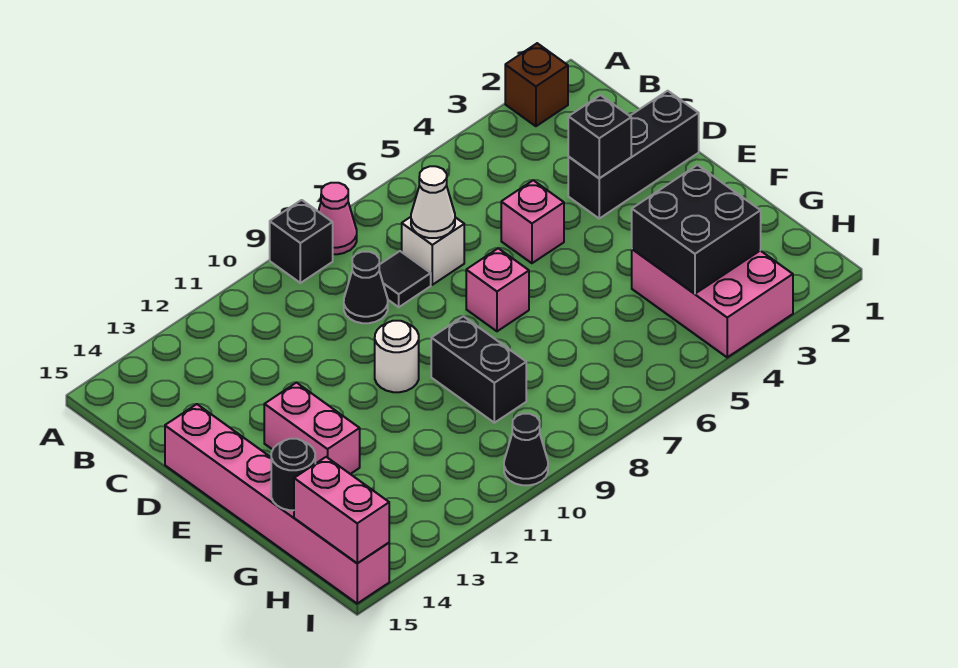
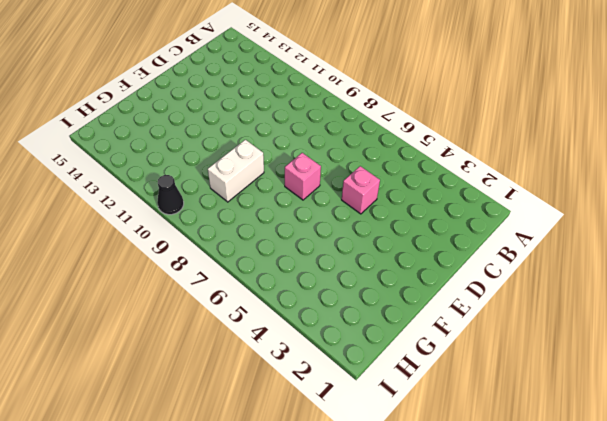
white 1x2 brick [208,140,264,202] -> black 1x2 brick [431,316,526,423]
none -> brown 1x1 brick [505,43,568,126]
none -> pink 1x1 cone [318,183,357,254]
none -> black 1x1 brick [270,200,333,283]

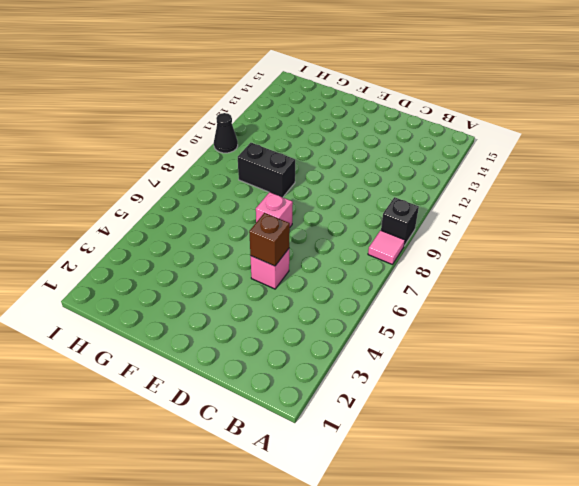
pink 1x1 tile [368,230,405,265] -> pink 1x1 cone [318,183,357,254]
brown 1x1 brick [249,213,290,266] -> brown 1x1 brick moved to [505,43,568,126]
none -> white 1x1 brick [402,217,464,285]
none -> black 1x1 tile [379,251,431,307]
none -> black 1x1 cone [344,252,388,323]

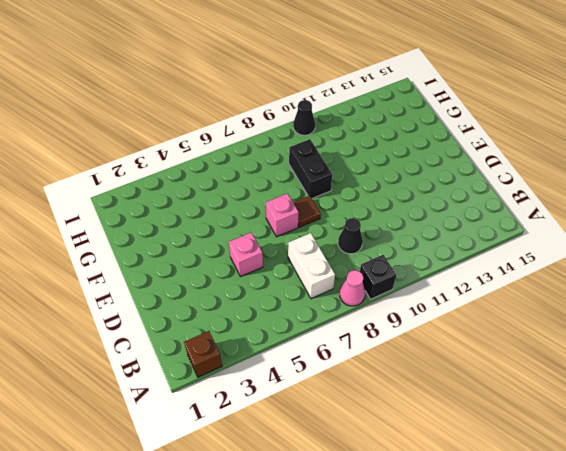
white 1x2 brick [288,233,335,299] -> white 1x1 brick [402,217,464,285]
brown 1x1 tile [293,196,321,227] -> none
none -> black 1x1 tile [379,251,431,307]
none -> black 1x3 brick [568,91,699,218]
none -> pink 1x6 brick [165,404,389,603]

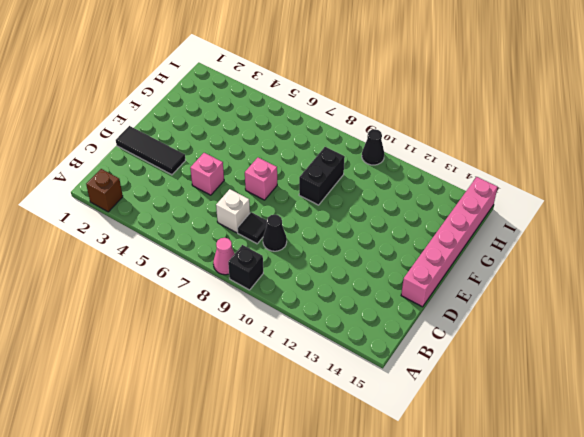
black 1x3 tile [116,126,186,175] -> black 1x3 brick [568,91,699,218]
none -> white 1x1 round brick [375,321,419,392]
none -> pink 1x2 brick [264,382,360,474]
none -> pink 2x3 brick [632,249,793,357]

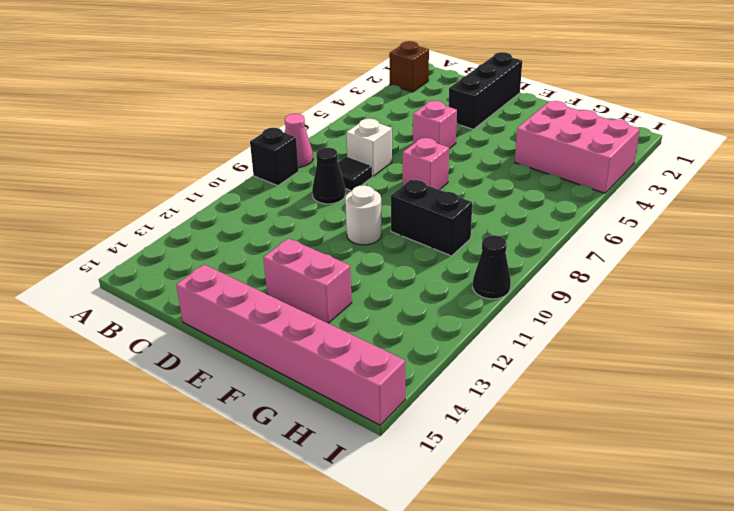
none -> white 1x1 cone [411,166,455,238]
none -> black 1x1 brick [568,95,631,178]
none -> black 2x2 brick [632,165,761,294]

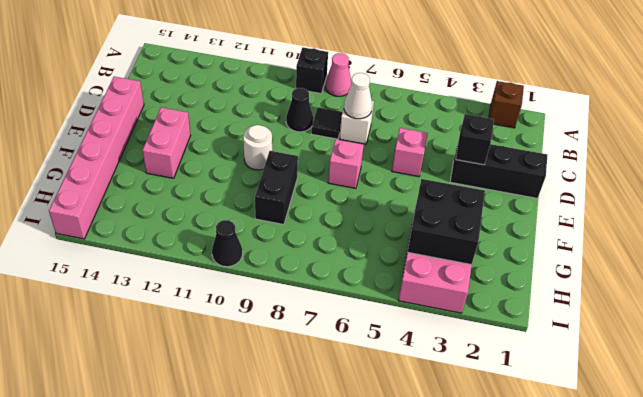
none -> black 1x1 round brick [271,439,315,510]
none -> pink 1x2 brick [294,457,389,563]

